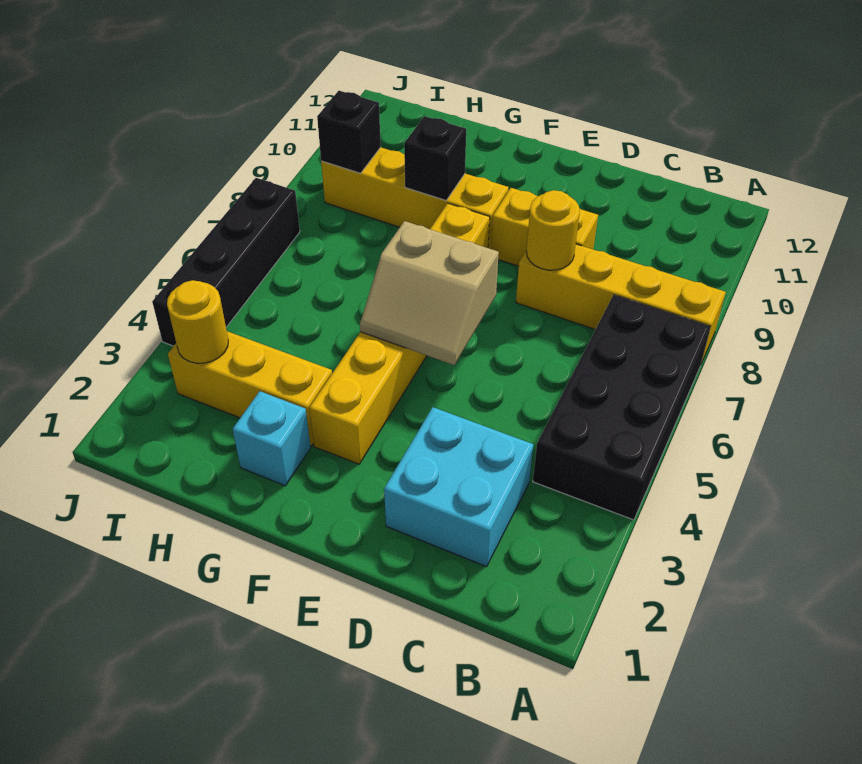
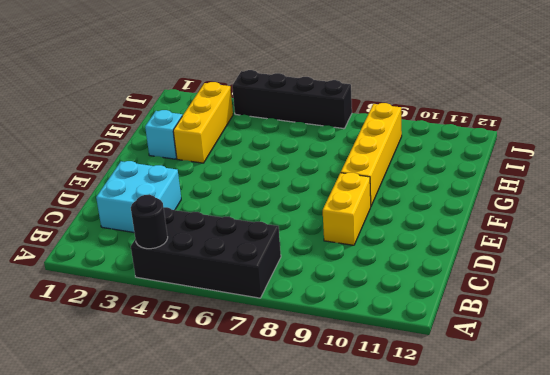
black 1x1 round brick [131,195,168,249] -> none
none -> yellow 1x4 brick [516,244,726,363]
none -> yellow 1x6 brick [309,203,490,464]
none -> yellow 1x1 round brick [527,190,580,270]

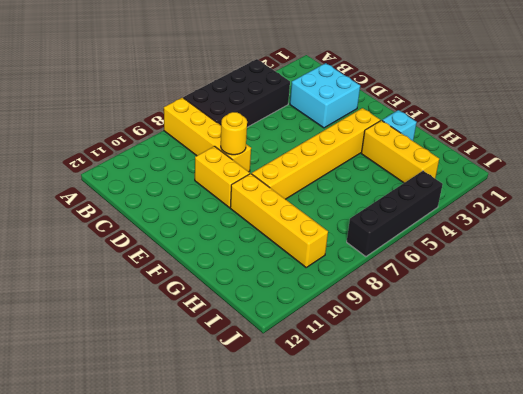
none -> tan 2x2 slope [360,221,499,365]
none -> black 1x1 brick [404,116,466,200]
none -> yellow 1x1 round brick [167,280,228,363]

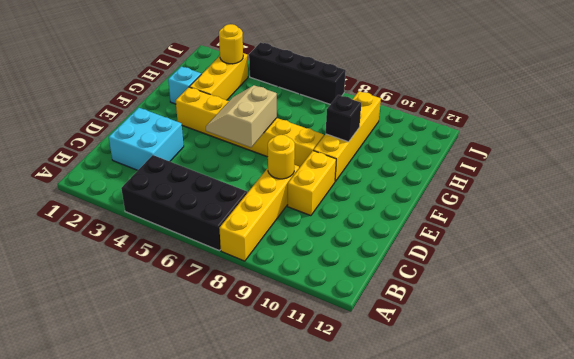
none -> black 1x1 brick [317,91,381,173]

